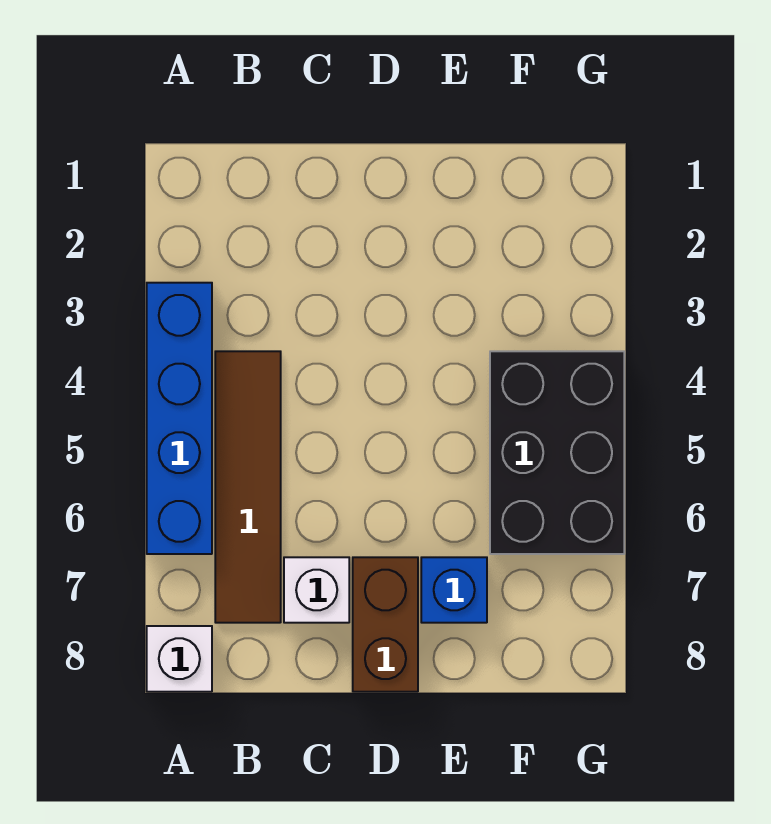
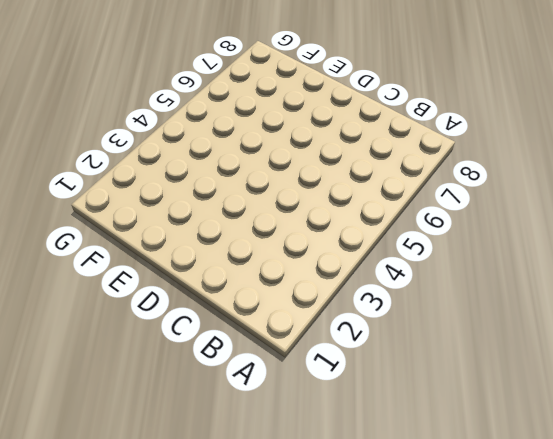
none -> blue 1x4 brick [147,283,212,554]
none -> white 1x1 brick [147,626,212,692]

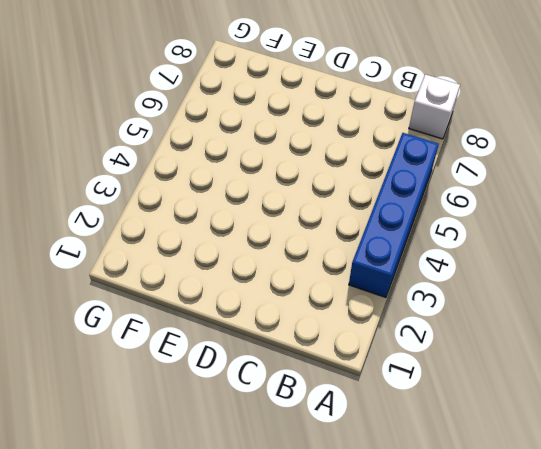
none -> brown 1x4 tile [215,351,281,623]
none -> white 1x1 brick [284,557,349,623]

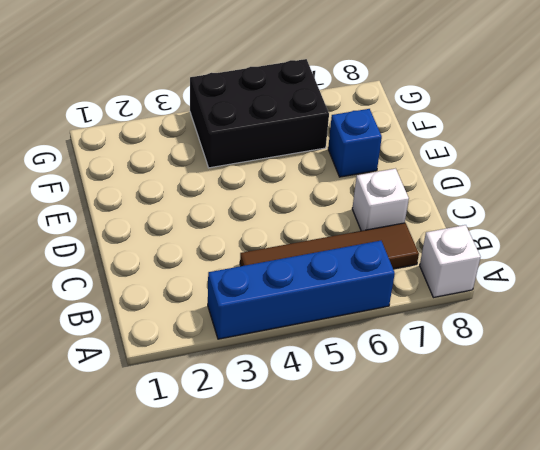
none -> brown 1x2 brick [353,557,418,692]

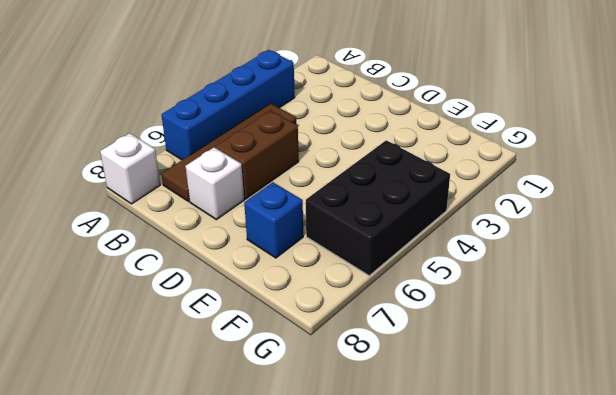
brown 1x2 brick [216,111,299,199] -> brown 1x2 brick moved to [353,557,418,692]

